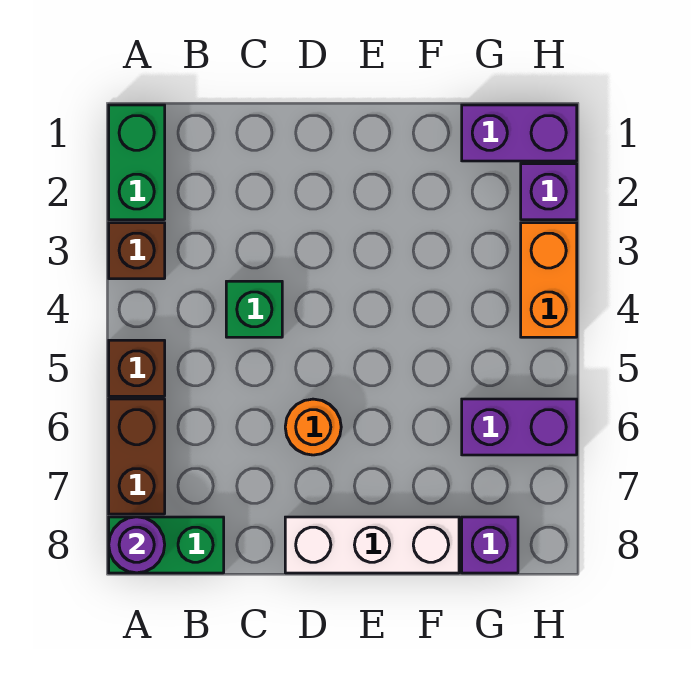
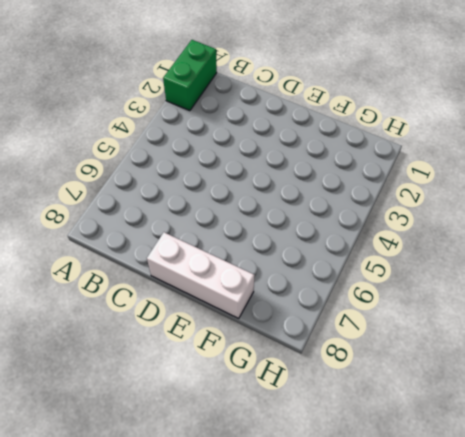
none -> brown 1x1 brick [109,223,165,279]
none -> brown 1x1 brick [109,340,165,396]
none -> brown 1x2 brick [109,399,165,514]

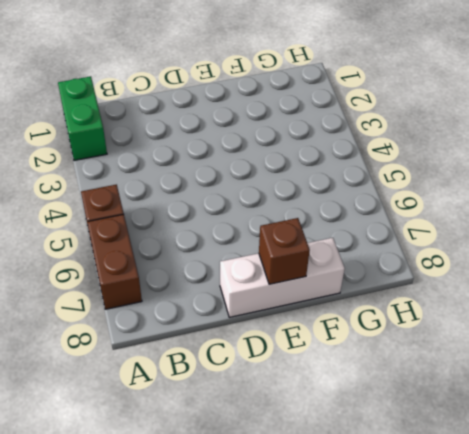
brown 1x1 brick [259,218,310,284] -> brown 1x1 brick moved to [109,223,165,279]
none -> green 1x2 brick [109,517,224,573]
none -> green 1x1 brick [226,281,282,337]
none -> orange 1x1 round brick [285,399,341,455]

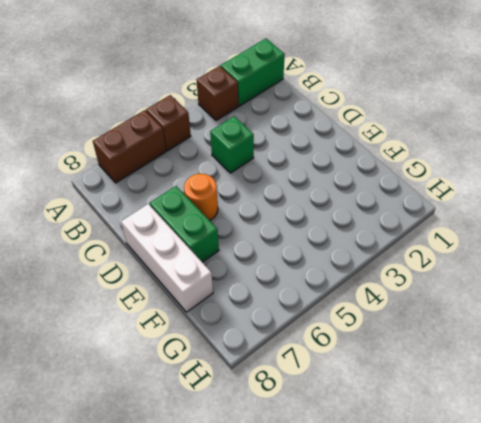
green 1x2 brick [150,186,219,262] -> green 1x2 brick moved to [109,517,224,573]
none -> purple 1x2 brick [462,105,577,161]
none -> purple 1x2 brick [462,399,577,455]
none -> purple 1x1 brick [462,517,518,573]

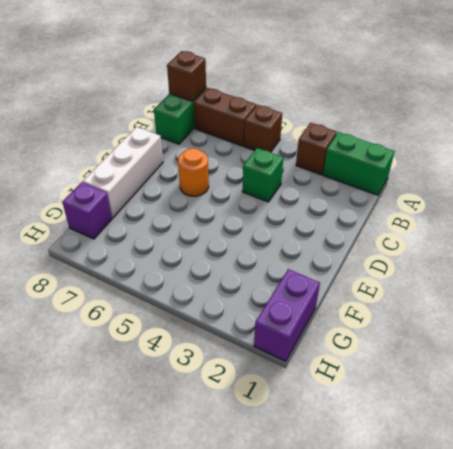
brown 1x1 brick [167,51,206,101] -> purple 1x1 round brick [109,517,165,573]
none -> purple 1x2 brick [462,399,577,455]
none -> purple 1x1 brick [521,164,577,220]
none -> orange 1x2 brick [521,223,577,337]

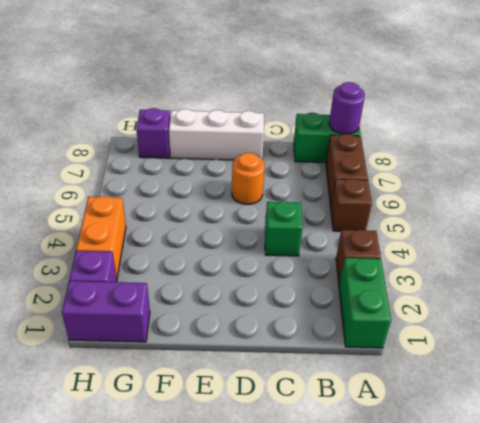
none -> purple 1x2 brick [462,399,577,455]

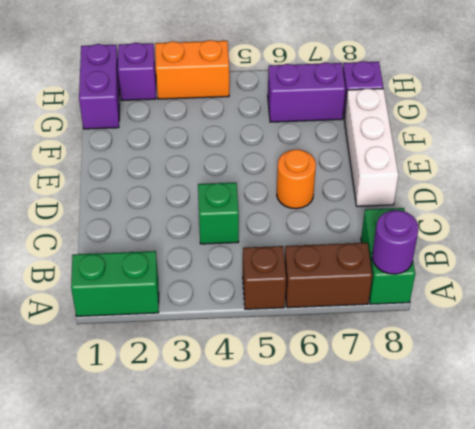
purple 1x2 brick [268,63,345,122] -> purple 1x2 brick turned to [462,399,577,455]
none -> brown 1x1 brick [109,223,165,279]

